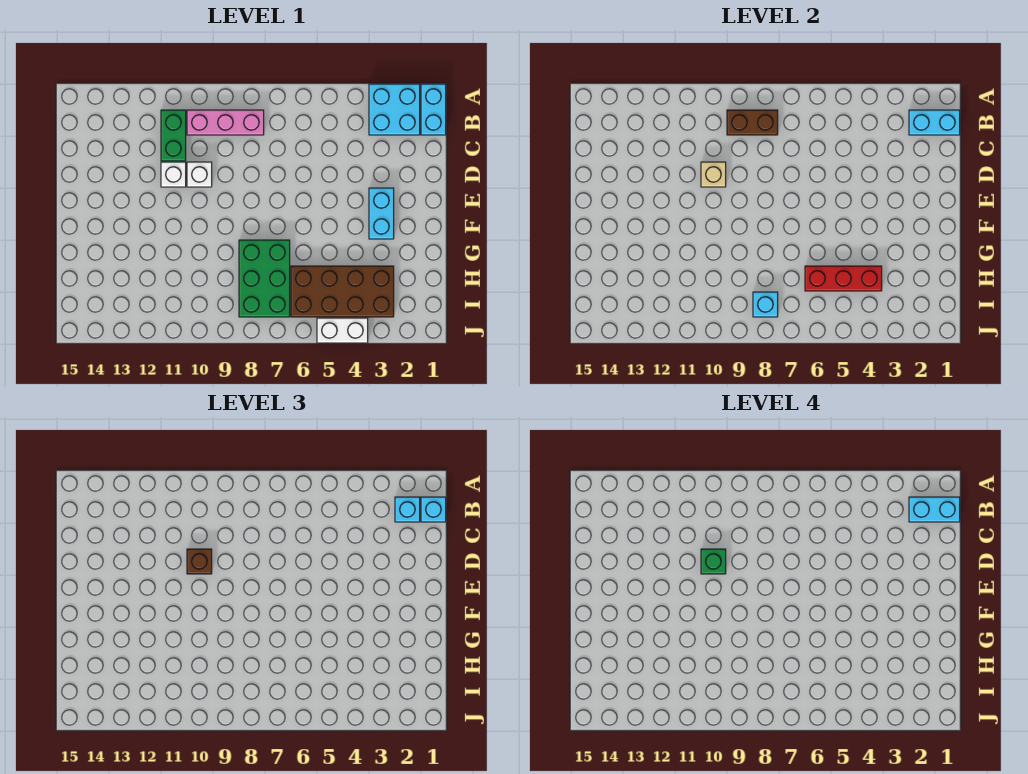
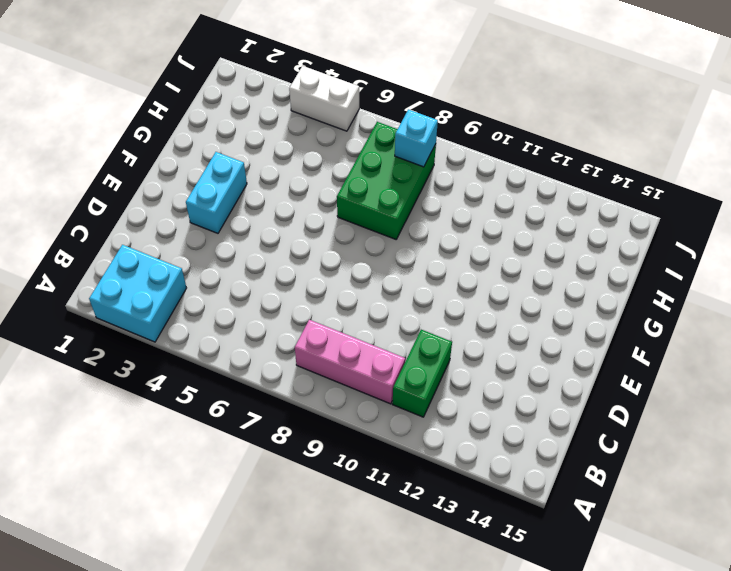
none -> cyan 1x2 brick [421,84,446,135]
none -> white 1x1 brick [187,162,212,187]
none -> white 1x1 brick [161,162,186,187]

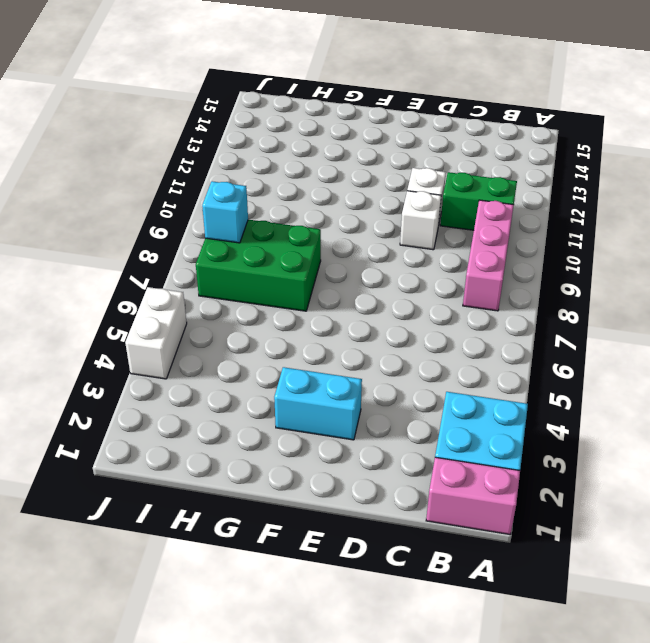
pink 1x2 brick [426,457,520,534] -> cyan 1x2 brick [421,84,446,135]
none -> brown 2x4 brick [291,266,394,317]
none -> cyan 1x2 brick [909,110,960,135]
none -> brown 1x2 brick [727,110,778,135]

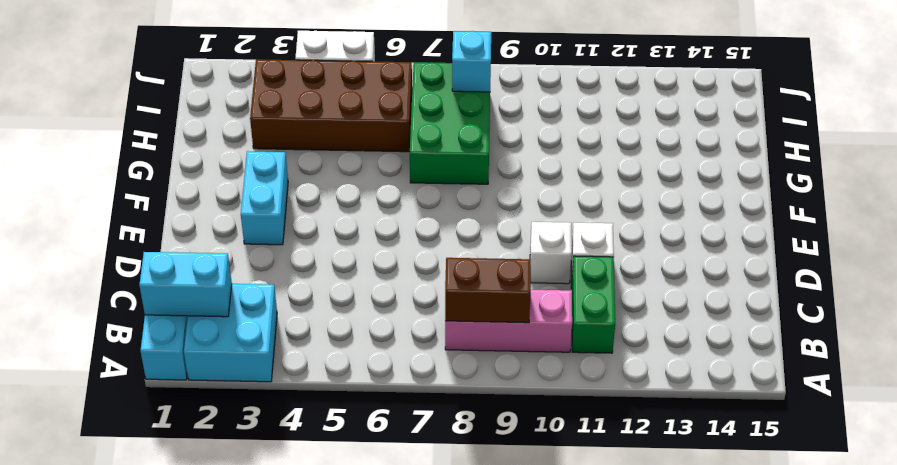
none -> tan 1x1 brick [701,162,726,187]
none -> red 1x3 brick [805,266,882,291]
none -> cyan 1x1 brick [421,497,446,522]

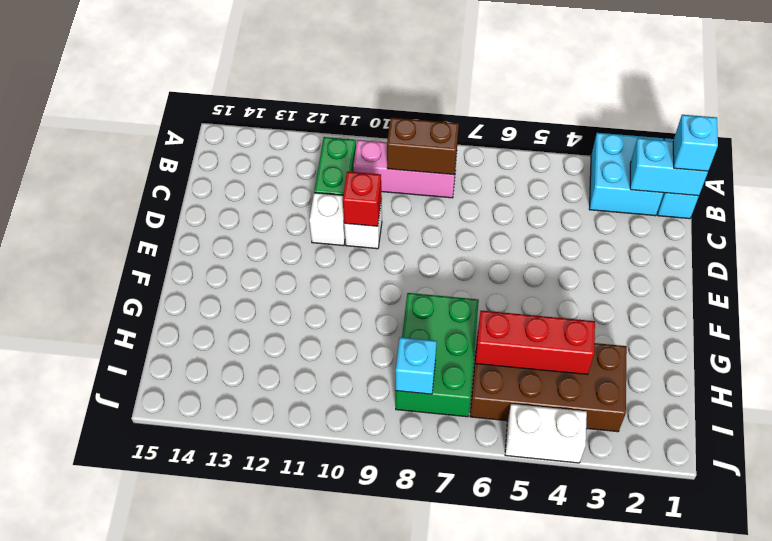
red 1x1 brick [343,172,382,226] -> tan 1x1 brick [701,162,726,187]
none -> cyan 1x2 brick [369,188,394,239]
none -> cyan 1x1 brick [395,497,420,522]
none -> brown 1x1 brick [187,549,212,574]

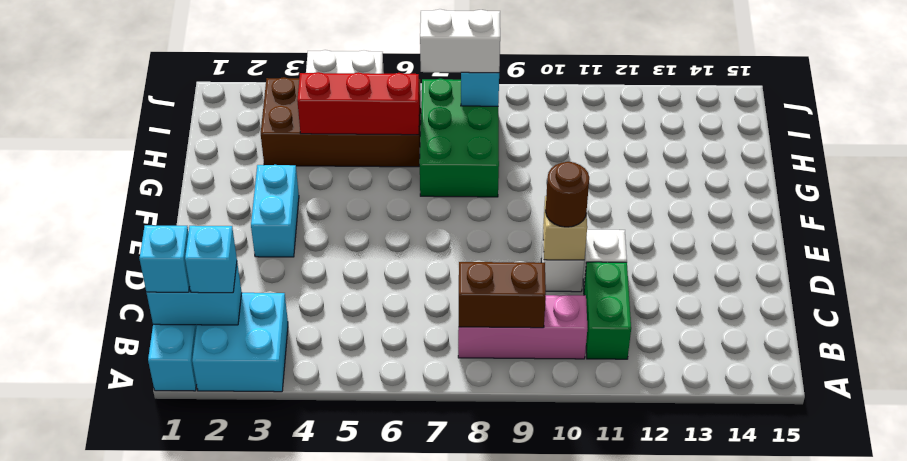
brown 1x1 round brick [546,162,589,227] -> brown 1x1 brick [187,549,212,574]
white 1x2 brick [420,9,500,73] -> none
none -> cyan 1x2 brick [909,497,960,522]
none -> green 1x1 brick [701,549,726,574]

